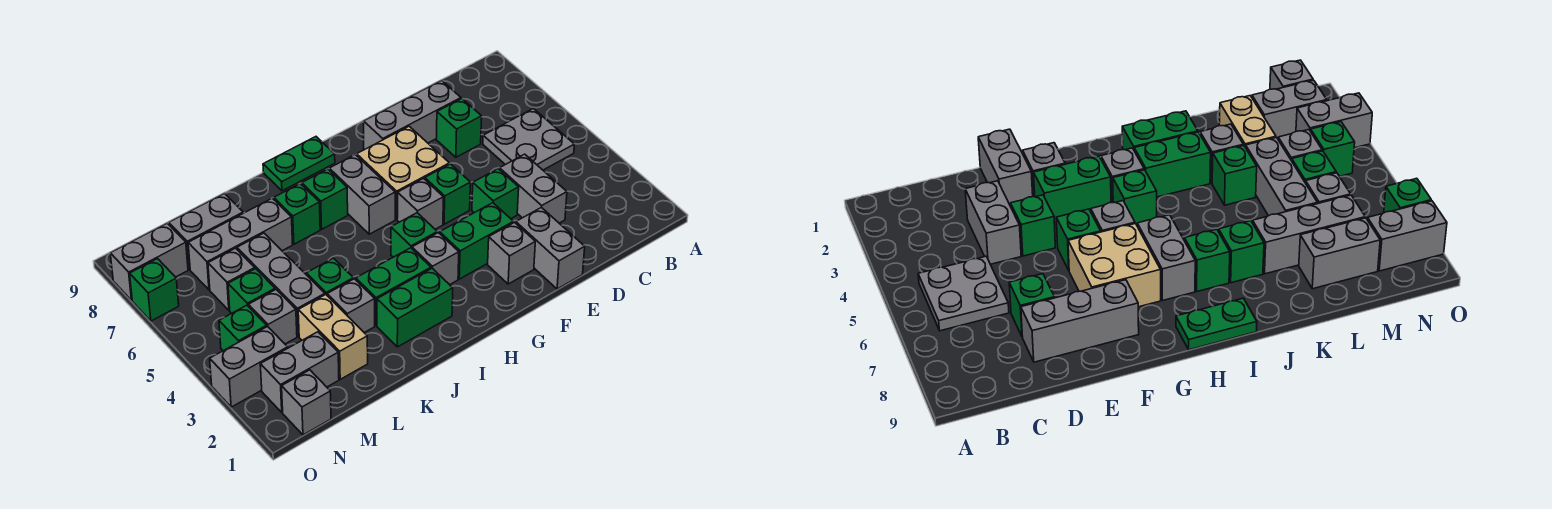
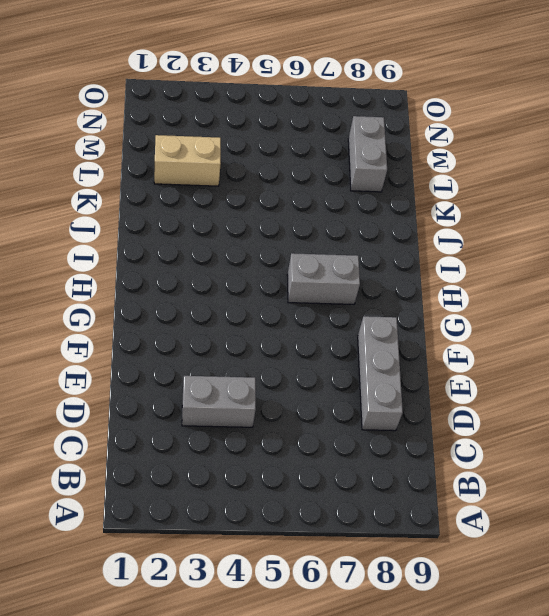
none -> grey 2x2 plate [483,108,574,170]
none -> green 1x1 brick [436,99,482,157]
none -> grey 1x2 brick [516,207,585,289]
none -> green 1x1 brick [472,169,519,219]

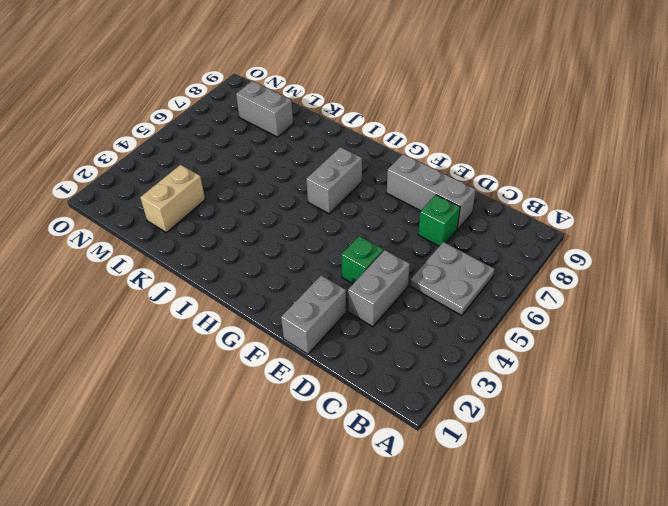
none -> grey 1x1 brick [488,223,535,284]
none -> green 1x2 brick [440,203,513,279]
none -> green 1x1 brick [425,164,470,224]
none -> tan 2x2 brick [357,126,449,219]

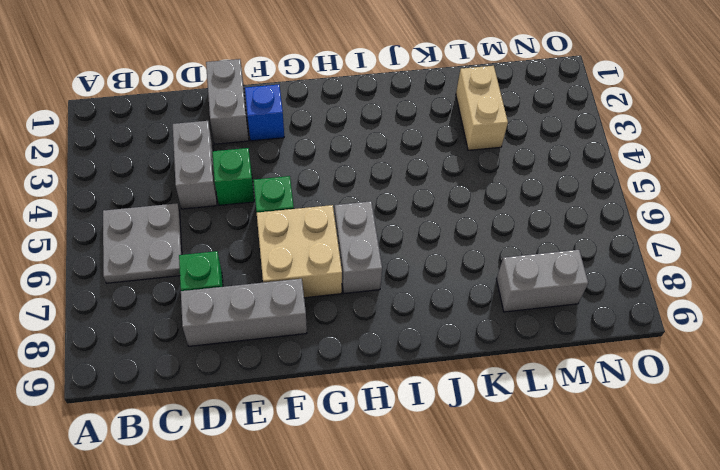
blue 1x1 brick [245,85,284,141] -> grey 1x1 brick [488,223,535,284]
none -> green 1x2 brick [440,203,513,279]
none -> grey 1x1 brick [397,178,443,229]
none -> grey 1x1 brick [412,233,459,285]
none -> green 1x1 brick [391,213,437,257]

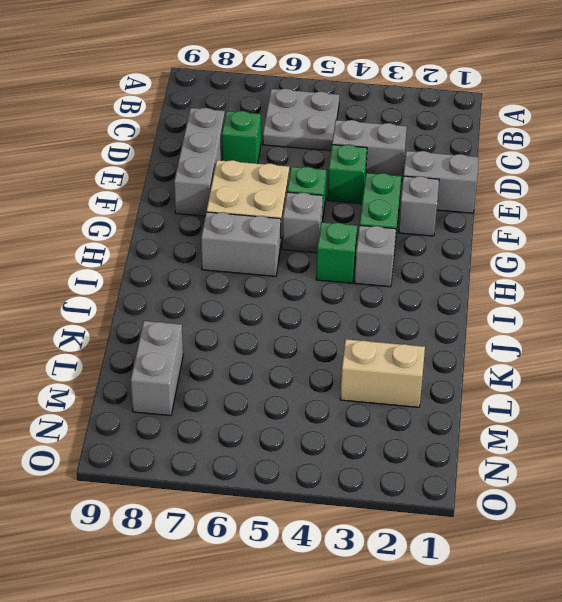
none -> green 1x2 plate [263,137,335,191]
none -> green 1x2 brick [377,268,453,347]
none -> green 1x2 brick [356,248,431,326]
none -> green 1x1 brick [302,169,348,229]

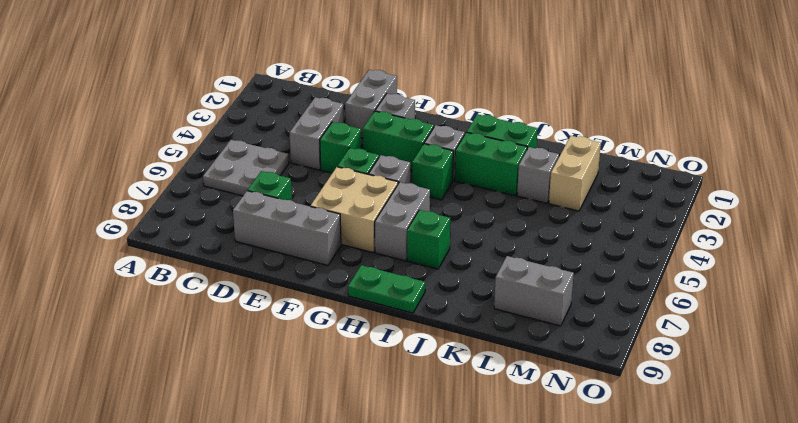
none -> green 1x1 brick [274,184,320,244]
none -> green 1x1 brick [306,258,353,295]
none -> grey 1x3 brick [188,198,293,290]
none -> grey 1x3 brick [237,233,325,336]

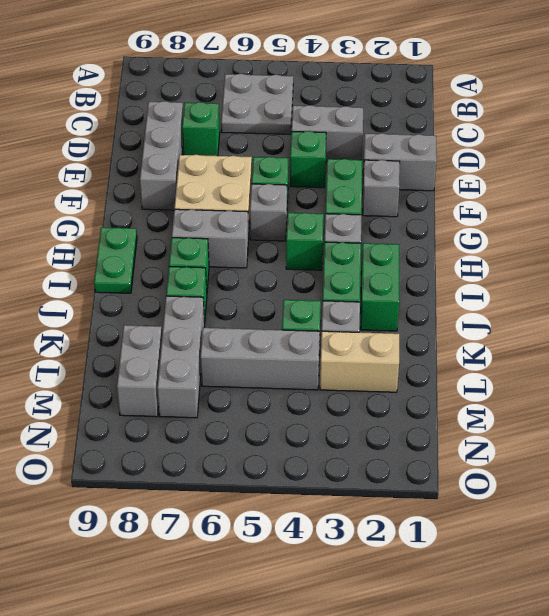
none -> grey 1x2 brick [260,332,339,412]
none -> grey 1x1 brick [248,289,297,344]
none -> green 1x1 brick [228,269,275,313]
none -> grey 1x1 brick [208,248,255,310]

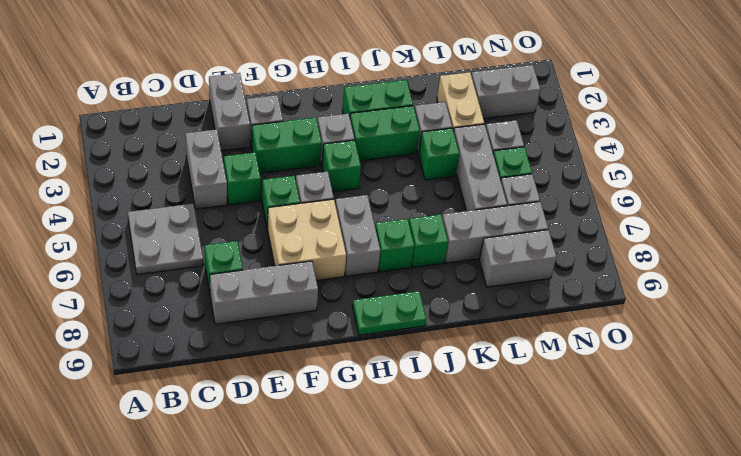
none -> grey 1x1 brick [282,370,331,435]
none -> grey 1x2 brick [210,327,288,407]
none -> green 1x1 brick [219,305,267,351]
none -> grey 1x2 brick [110,223,188,300]

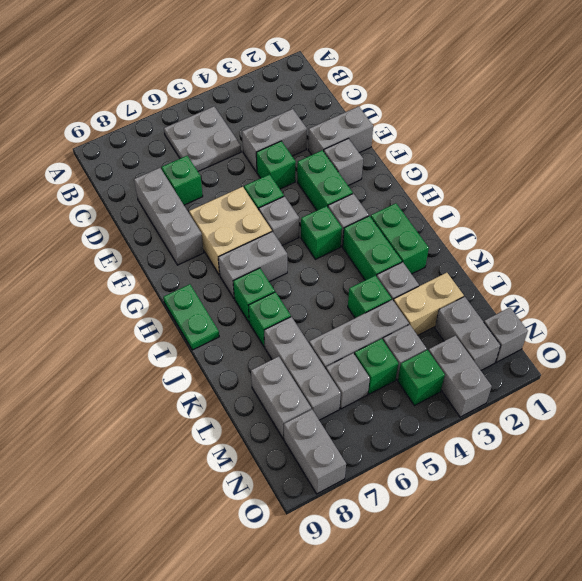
none -> green 1x1 brick [130,259,179,321]

